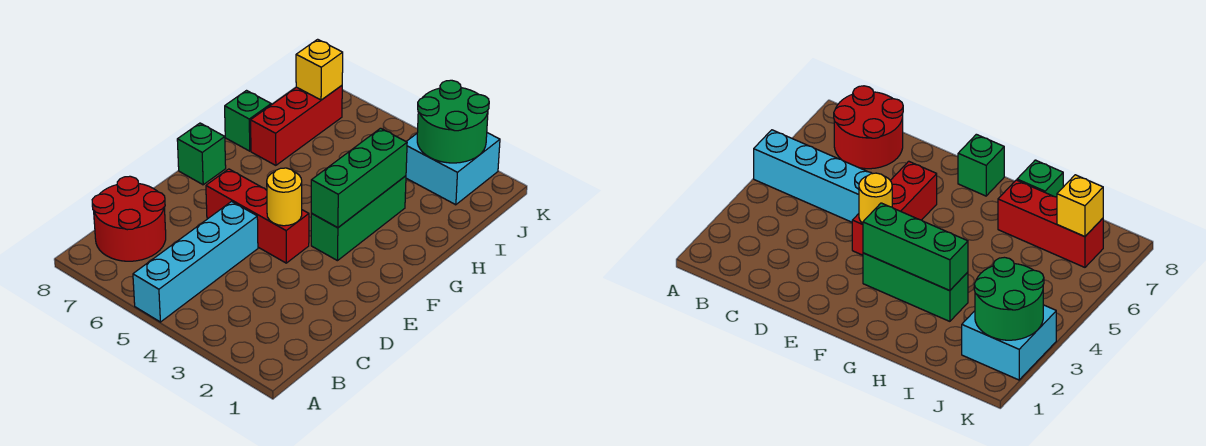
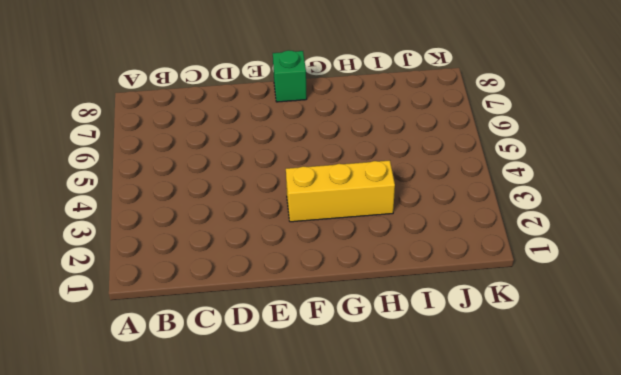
yellow 1x3 brick [286,160,395,222] -> green 1x3 brick [311,176,406,261]
none -> cyan 1x4 brick [133,202,258,322]
none -> red 2x2 round brick [92,176,166,261]
none -> red 1x3 brick [206,169,309,263]

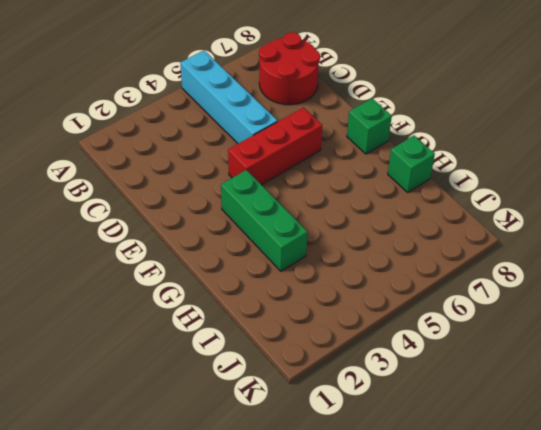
none -> red 1x3 brick [251,86,342,165]
none -> cyan 2x2 brick [406,133,500,205]
none -> yellow 1x1 round brick [267,168,302,226]

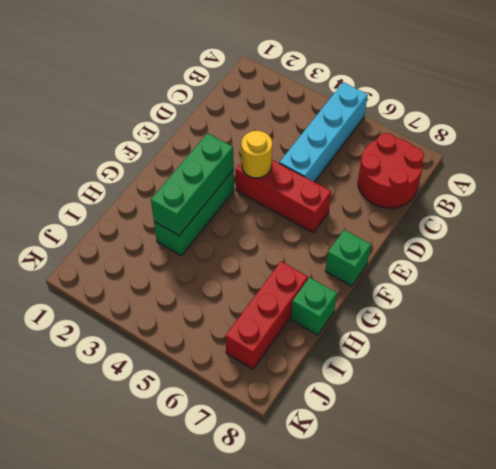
none -> cyan 2x2 brick [406,133,500,205]
none -> green 2x2 round brick [417,80,489,163]
none -> yellow 1x1 brick [296,39,343,100]

